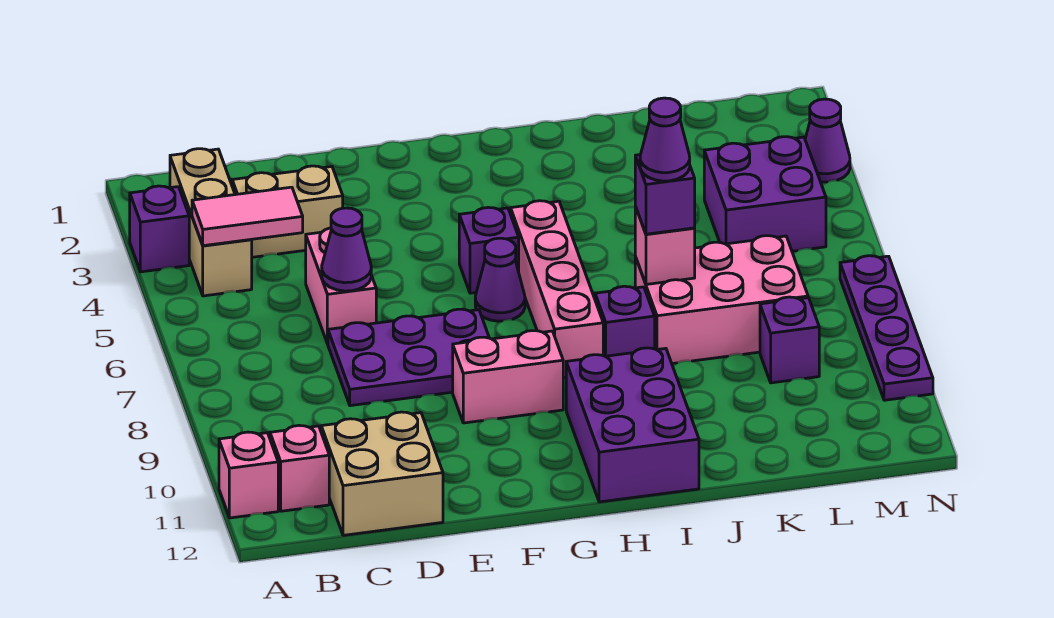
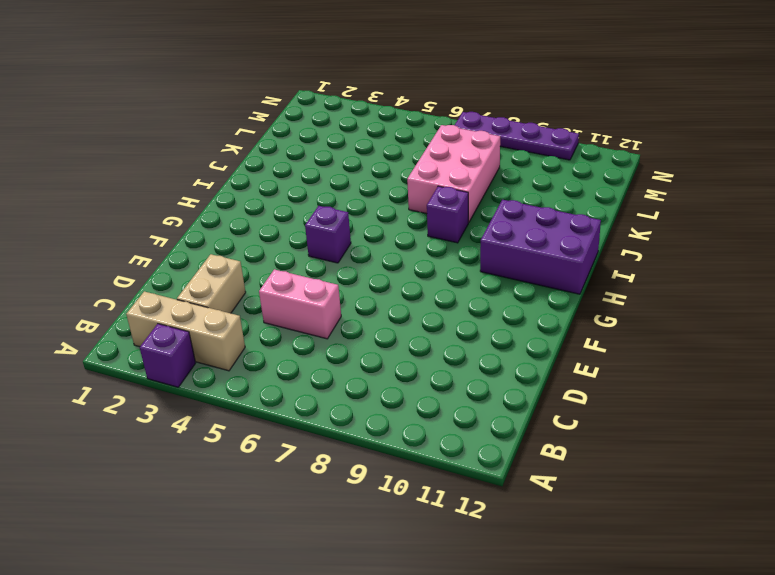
none -> pink 1x1 brick [219,432,278,518]
none -> pink 1x1 brick [270,425,329,511]
none -> tan 2x2 brick [321,412,443,535]

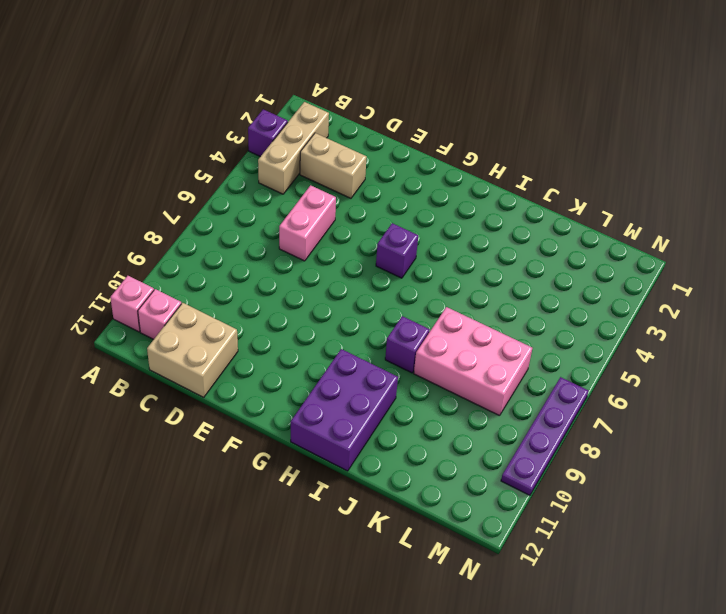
none -> purple 2x3 plate [328,309,489,406]
none -> pink 1x2 brick [453,331,563,423]
none -> purple 1x1 cone [475,238,525,321]

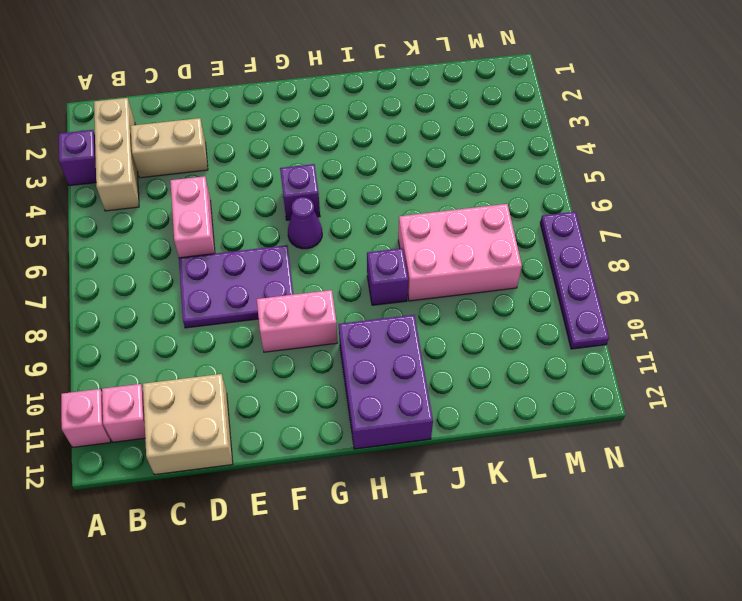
none -> pink 1x4 brick [511,201,603,378]
none -> purple 2x2 brick [704,137,826,251]
none -> purple 1x1 brick [760,297,819,383]

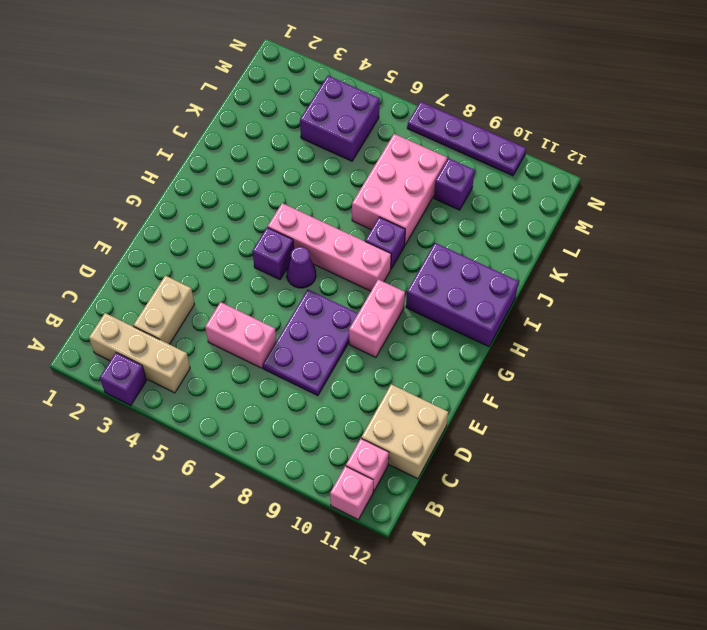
none -> purple 1x1 cone [805,99,850,182]
none -> pink 1x2 tile [192,187,303,246]
none -> purple 1x1 cone [322,208,371,291]

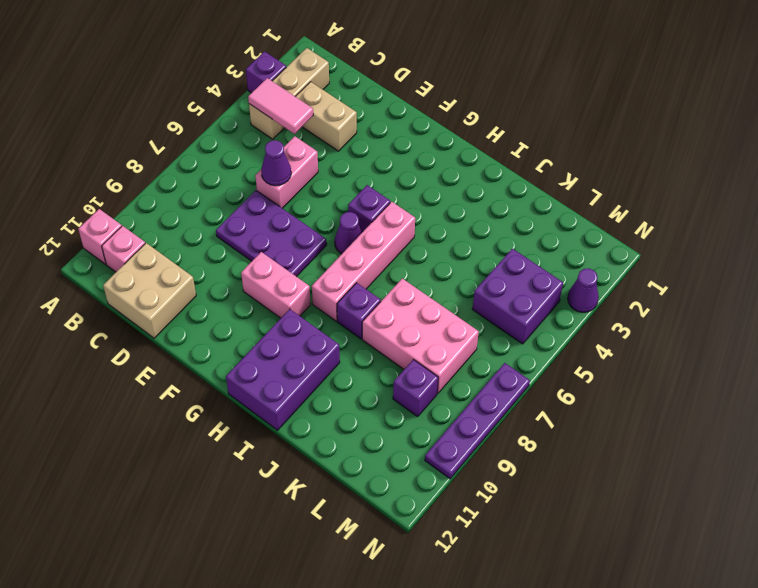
none -> pink 1x1 brick [635,207,695,284]
none -> purple 1x1 brick [635,155,695,234]
none -> purple 1x1 cone [640,98,690,181]

